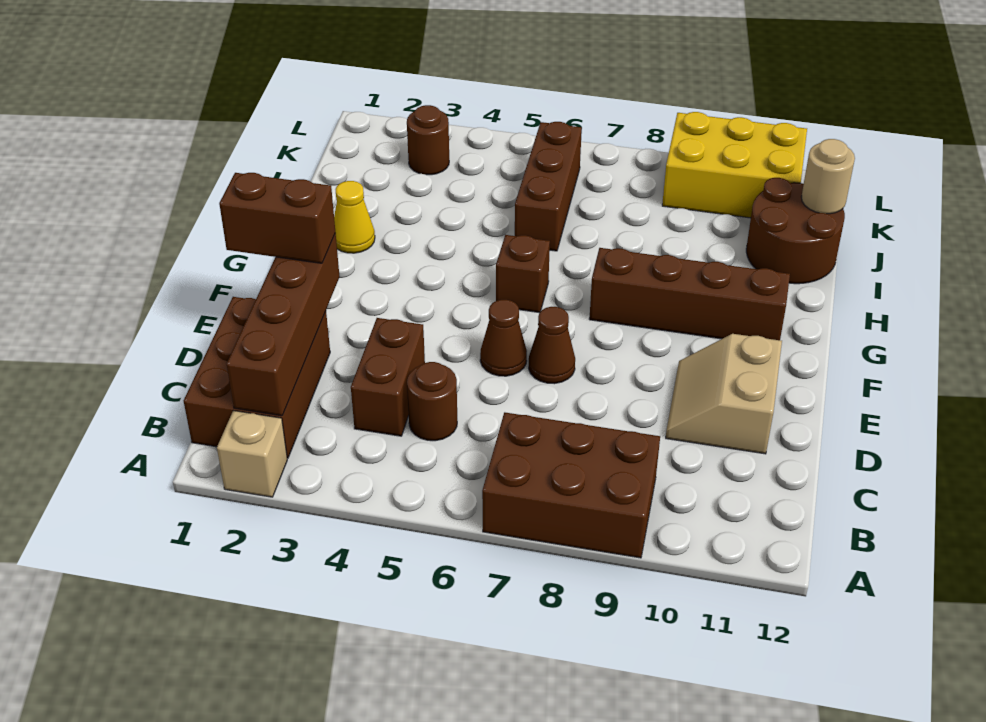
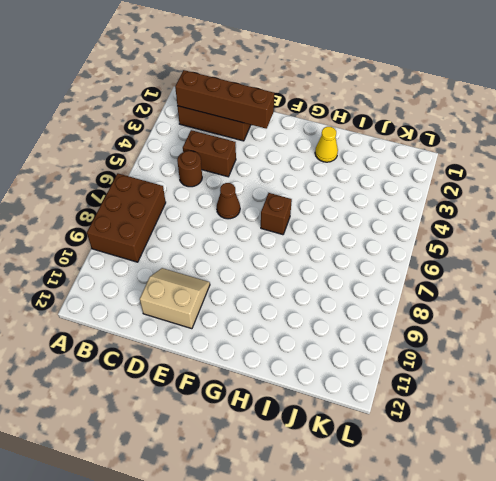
none -> tan 1x1 brick [217,411,287,497]
none -> brown 1x1 cone [529,307,575,384]
none -> brown 1x4 brick [589,248,790,340]

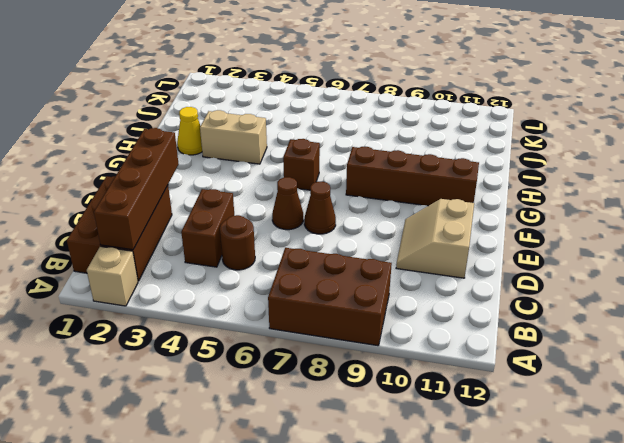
tan 1x2 brick [200,110,267,164] -> none
none -> brown 1x3 brick [515,122,582,251]
none -> brown 2x2 round brick [746,178,845,284]
none -> brown 1x1 round brick [407,105,449,175]

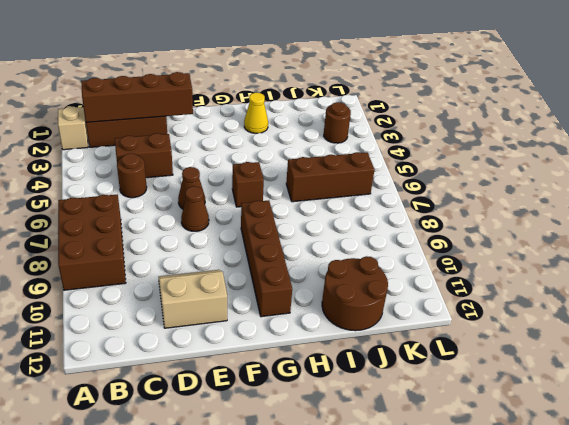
none -> yellow 2x3 brick [662,112,807,218]
none -> tan 1x1 round brick [801,139,855,214]
none -> brown 1x2 brick [219,173,335,263]

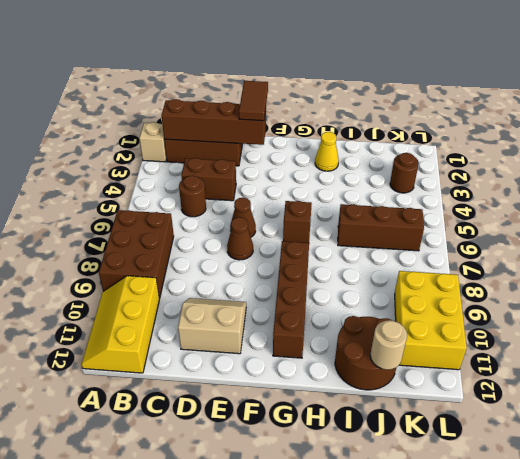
yellow 2x3 slope [82,276,159,373] -> none
brown 1x2 tile [239,81,268,121] -> brown 1x2 brick [219,173,335,263]

